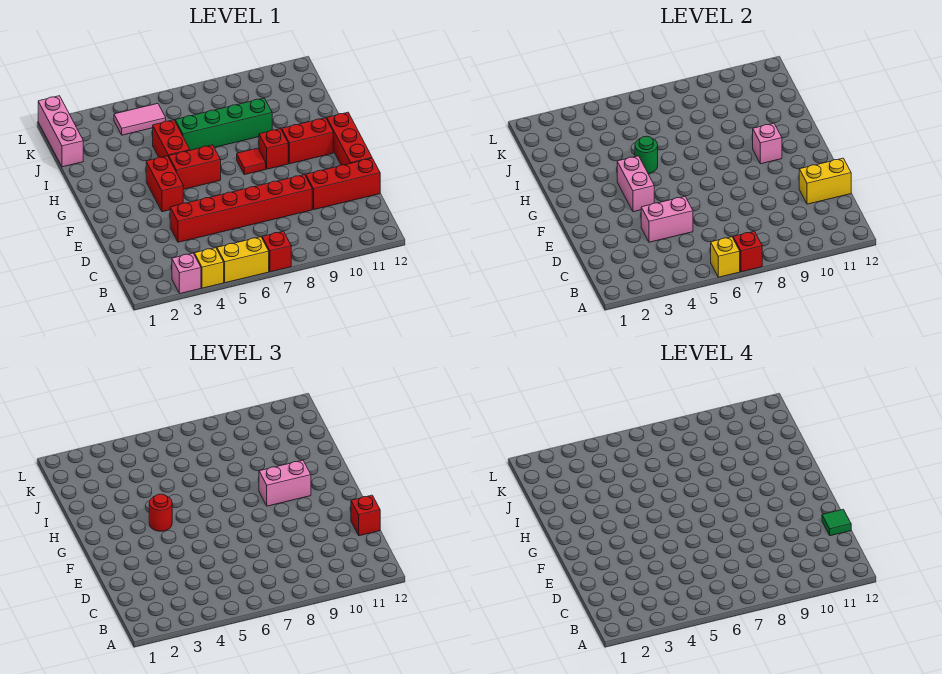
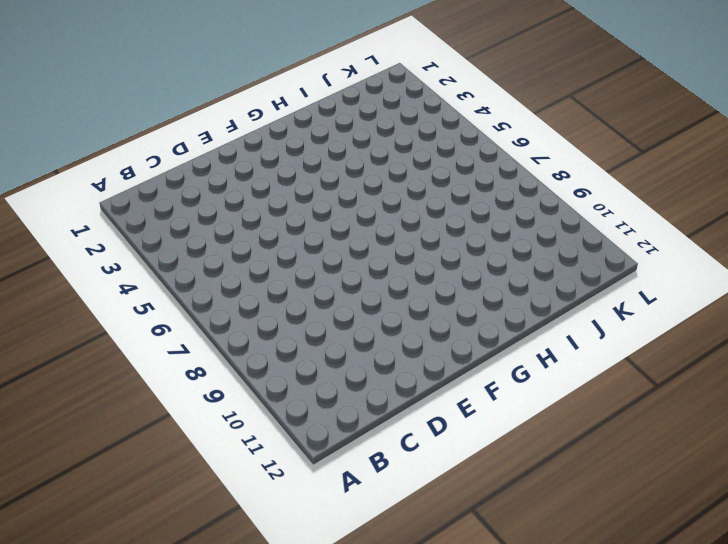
none -> pink 1x1 brick [172,253,201,294]
none -> yellow 1x1 brick [194,248,224,288]
none -> yellow 1x2 brick [217,237,269,283]

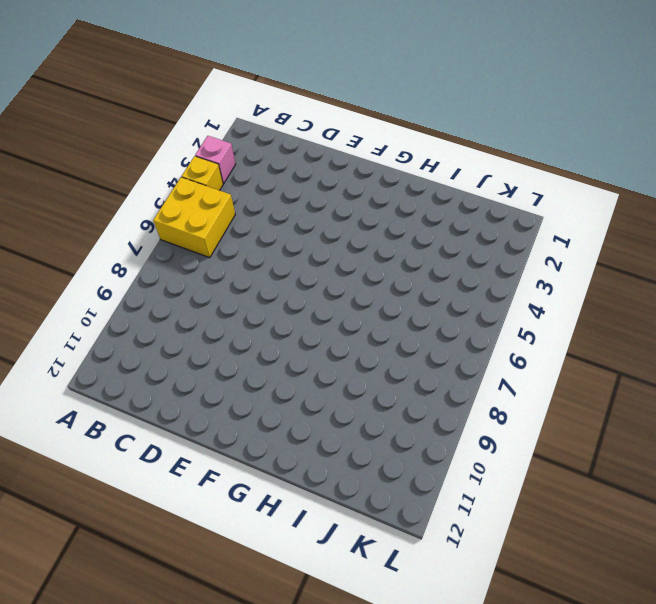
yellow 2x2 brick [153,177,235,258] -> yellow 1x2 brick [217,237,269,283]
none -> red 1x1 brick [262,231,291,272]
none -> red 1x6 brick [170,175,312,242]
none -> red 1x3 brick [306,158,380,210]

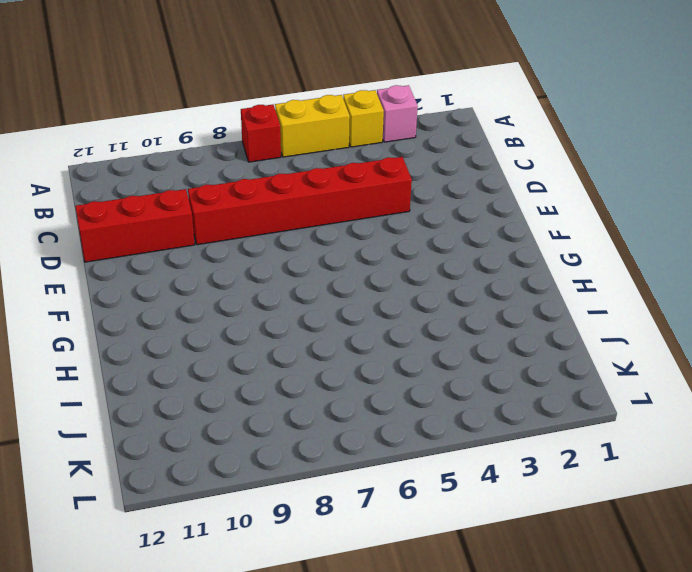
none -> red 1x3 brick [327,112,372,165]
none -> red 1x2 brick [146,156,183,212]
none -> red 1x2 brick [169,145,221,189]

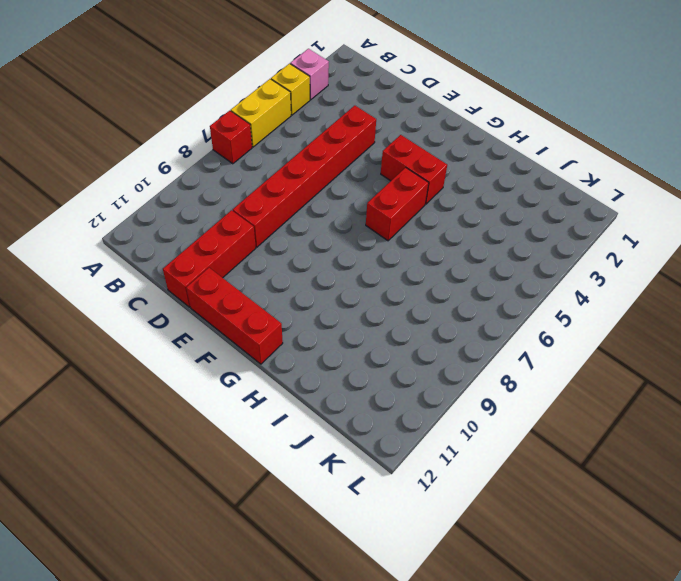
none -> red 1x1 tile [237,148,266,175]
none -> red 1x1 brick [259,129,288,169]
none -> red 1x2 brick [282,118,333,164]

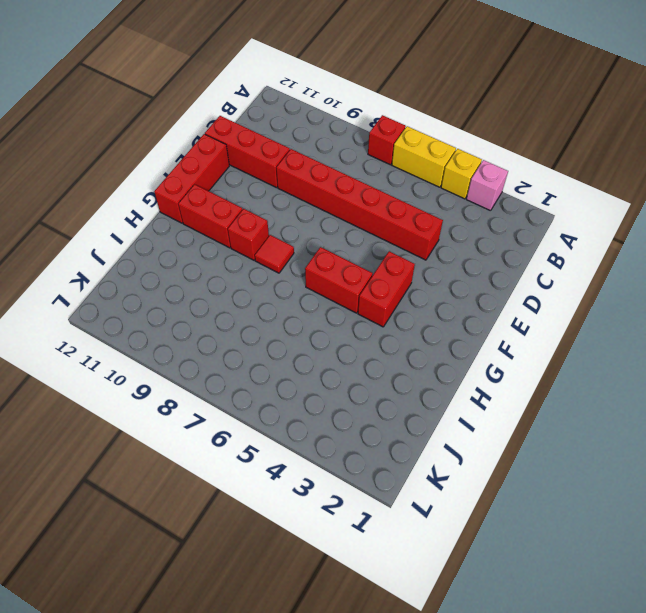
none -> red 1x2 brick [153,120,190,157]
none -> green 1x4 brick [175,98,272,150]
none -> pink 1x3 brick [38,96,83,167]

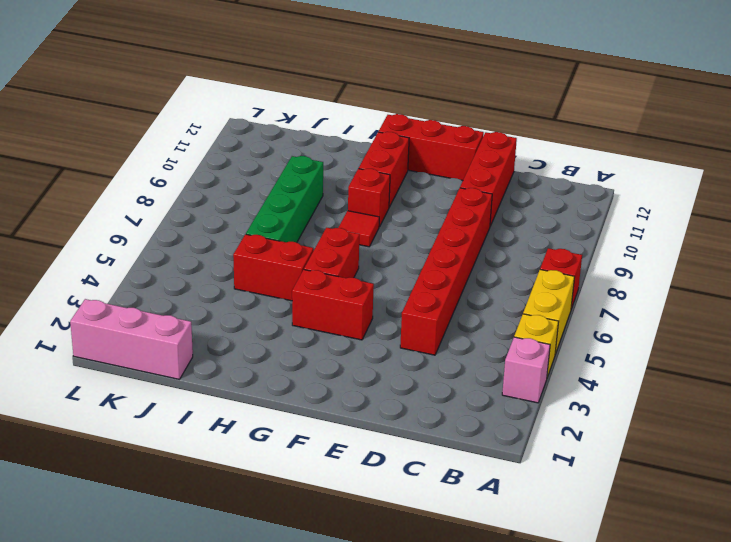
none -> pink 1x2 tile [114,103,166,135]
none -> yellow 1x1 brick [711,237,740,277]
none -> red 1x1 brick [733,231,762,272]

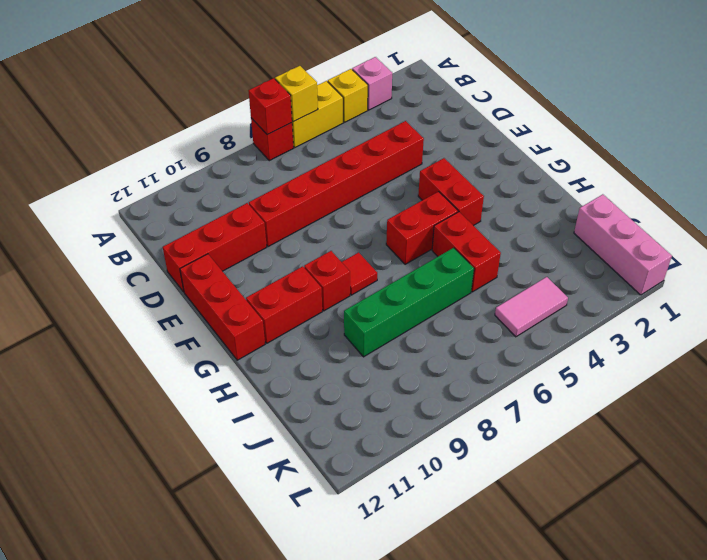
none -> pink 1x2 brick [641,196,693,242]
none -> yellow 1x2 brick [799,158,851,204]
none -> pink 1x2 brick [617,156,654,212]

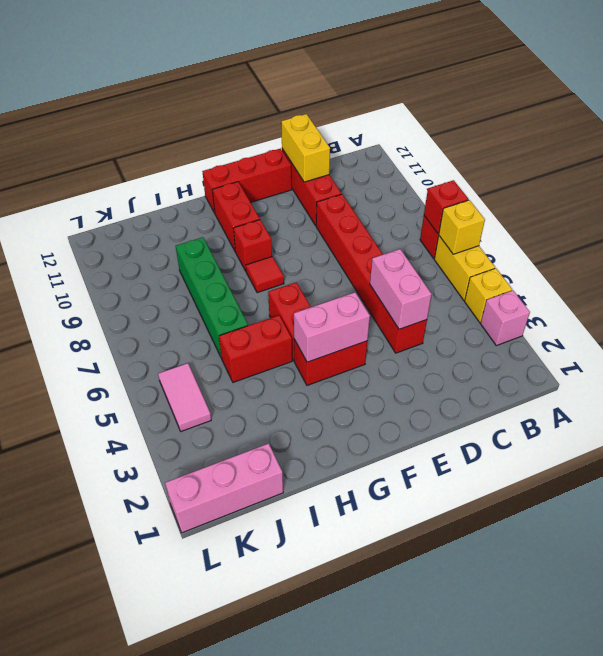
none -> pink 1x1 brick [752,123,782,164]
none -> green 1x1 round brick [635,136,658,173]
none -> red 1x1 brick [351,495,380,536]

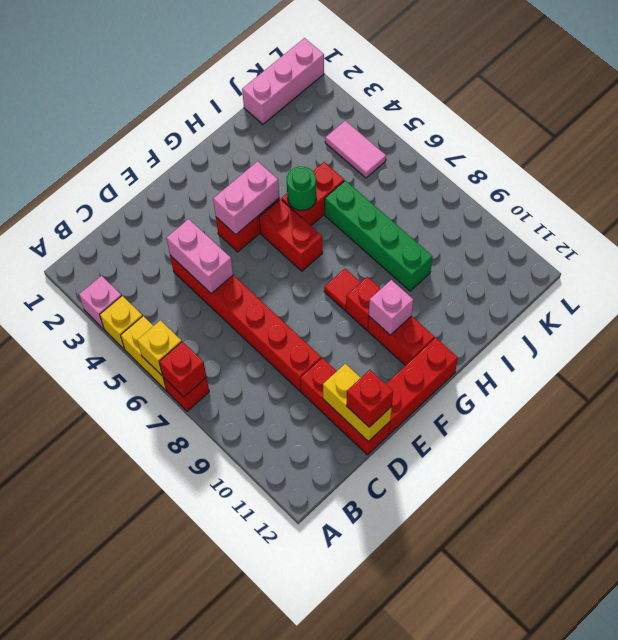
none -> red 1x1 round brick [149,494,172,531]
none -> pink 1x2 brick [259,460,311,506]
none -> green 1x1 tile [822,510,851,536]

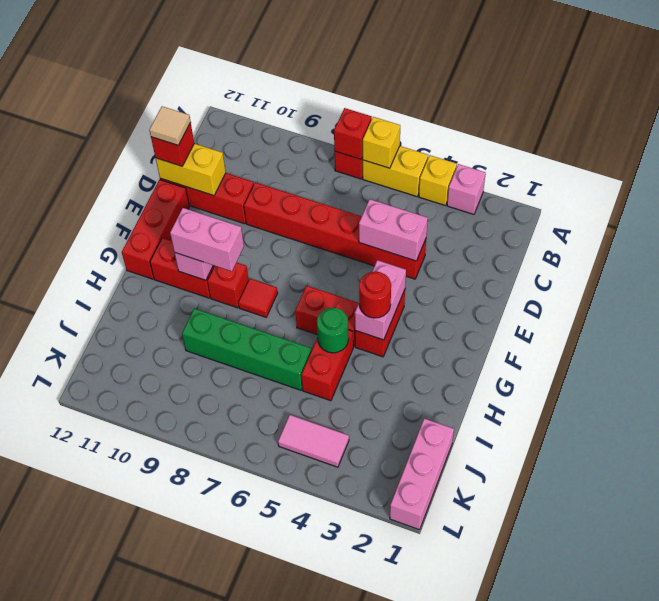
tan 1x1 tile [149,106,191,145] -> green 1x1 tile [822,510,851,536]

